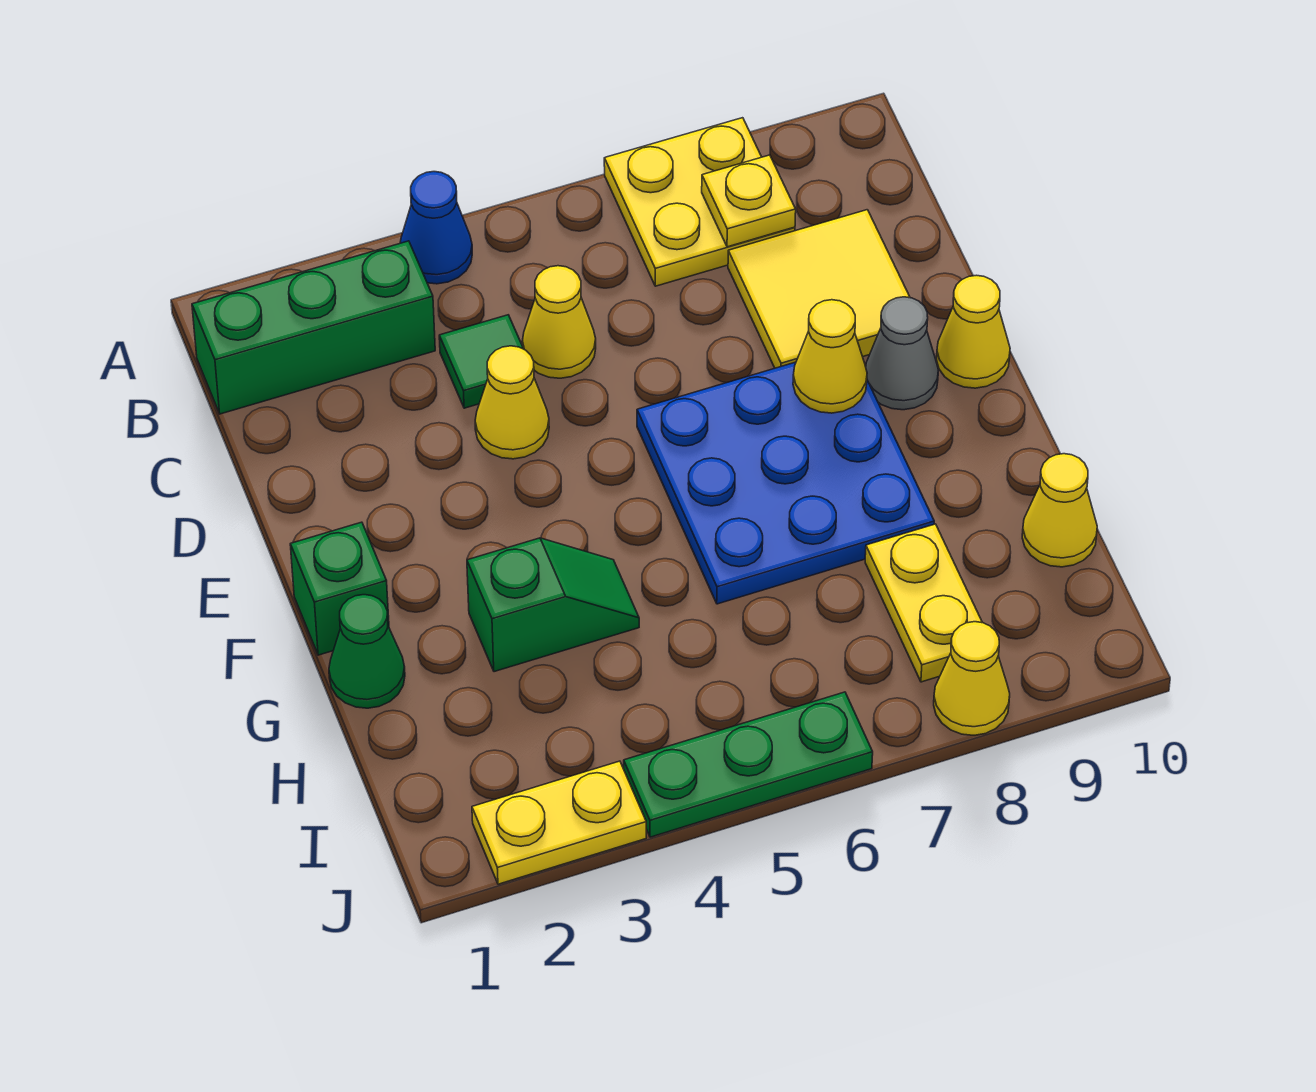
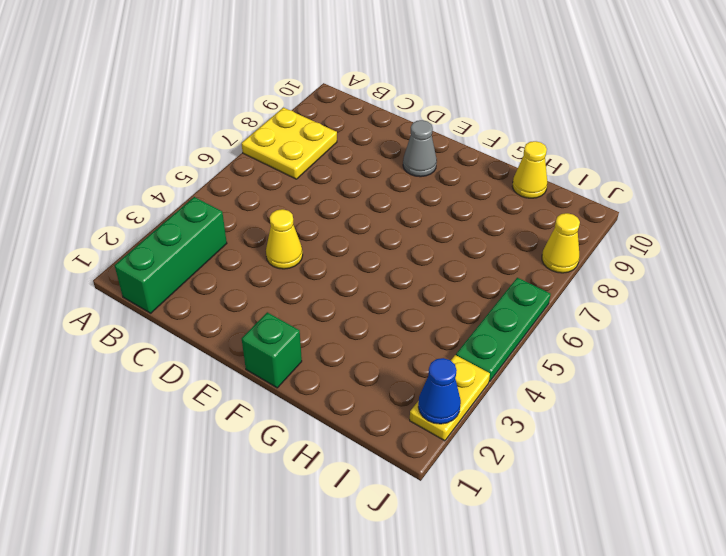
blue 1x1 cone [418,358,461,424] -> blue 1x1 cone moved to [400,172,472,284]
none -> green 1x1 tile [439,315,523,408]
none -> yellow 1x1 cone [522,266,596,378]
none -> yellow 2x2 tile [728,210,910,368]

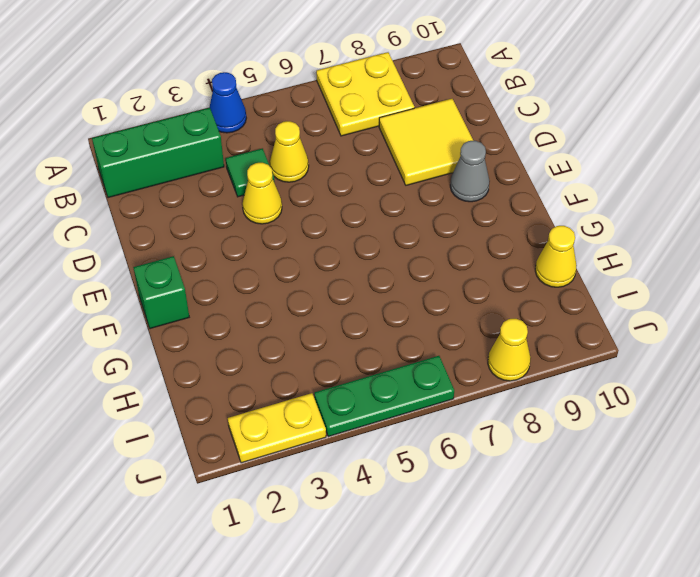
none -> blue 3x3 plate [637,362,934,604]
none -> yellow 1x1 cone [937,275,1010,388]
none -> green 1x1 cone [329,595,405,708]

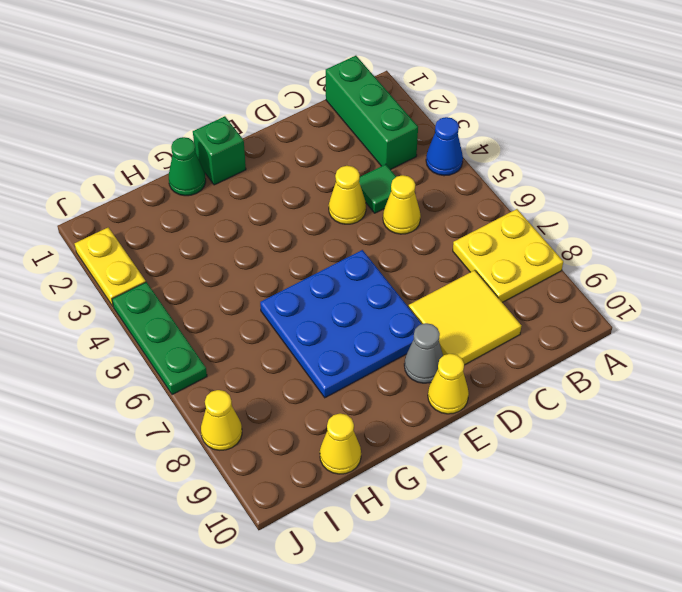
none -> green 1x2 slope [467,538,639,672]
none -> yellow 1x2 plate [865,524,982,682]
none -> yellow 1x1 plate [702,155,796,247]

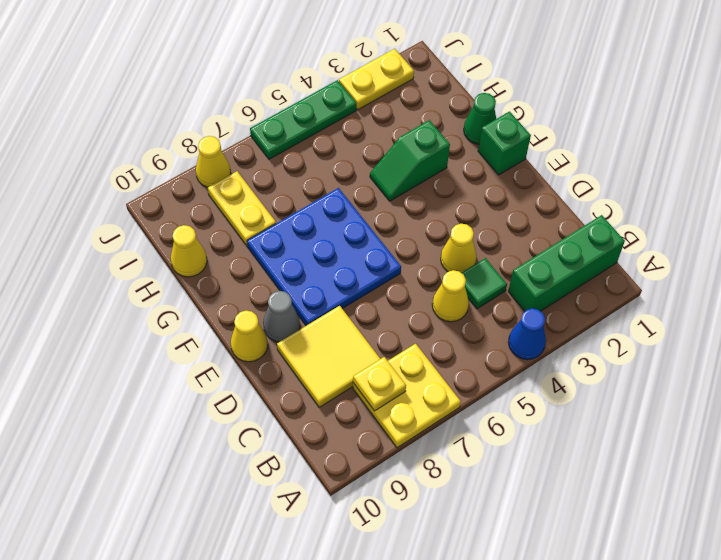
none -> yellow 1x1 cone [793,300,867,413]

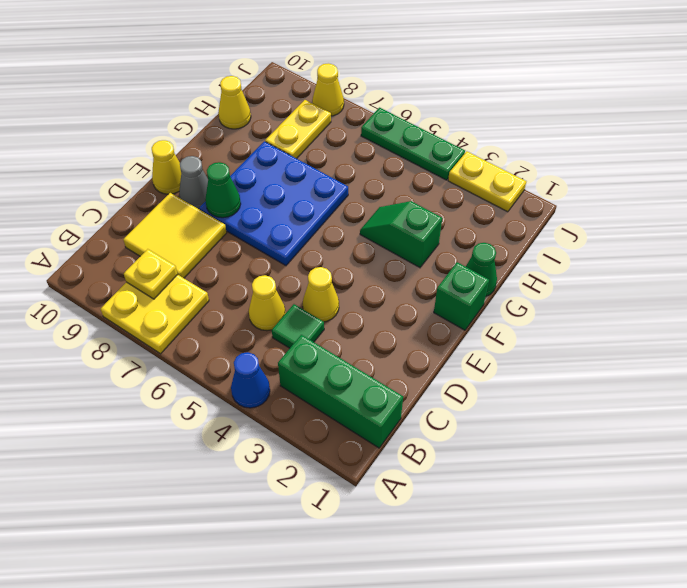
green 1x1 cone [205,162,241,218] -> yellow 1x1 cone [793,300,867,413]

